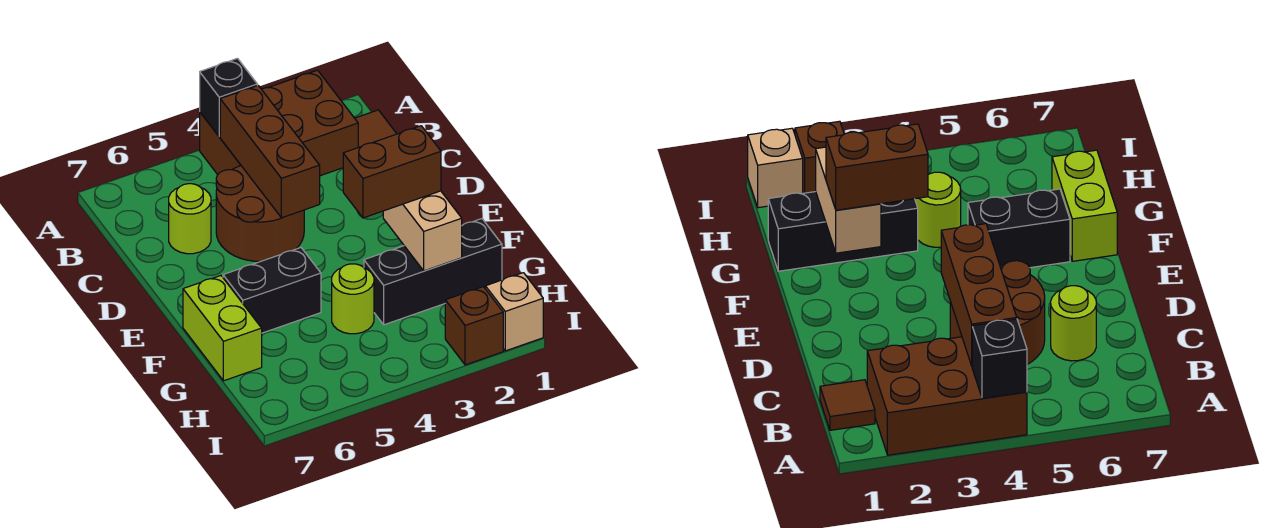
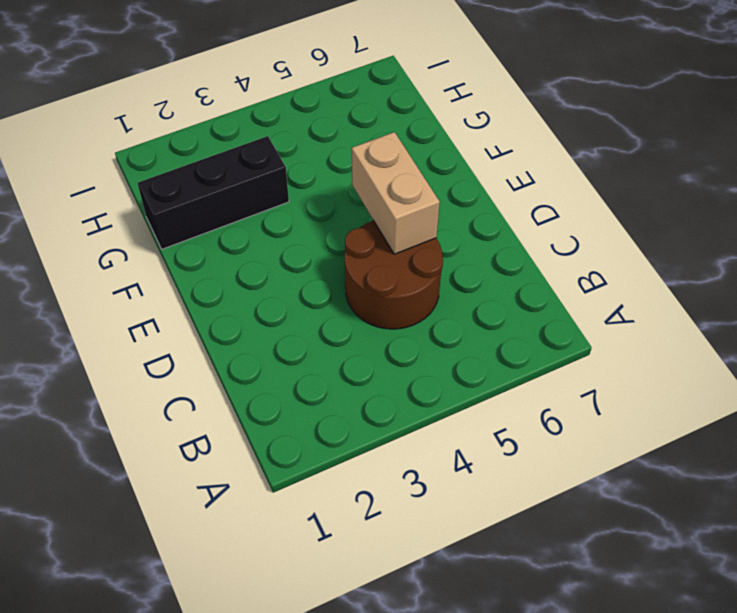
tan 1x2 brick [352,132,440,254] -> tan 1x2 brick moved to [383,191,462,271]
none -> brown 2x3 brick [200,70,358,176]
none -> brown 1x1 tile [355,110,397,147]
none -> lime 1x1 round brick [169,184,211,254]

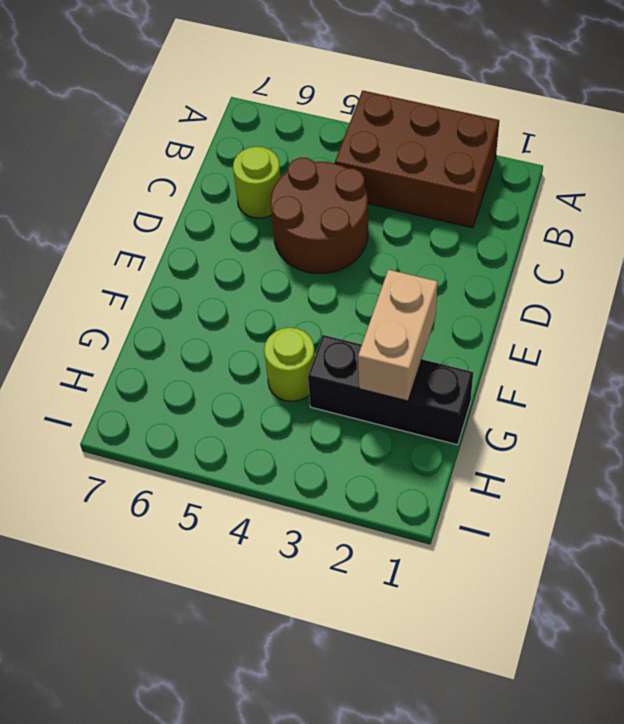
none -> brown 1x1 tile [355,110,397,147]
none -> black 1x2 brick [223,248,321,333]
none -> lime 1x2 brick [183,276,262,381]

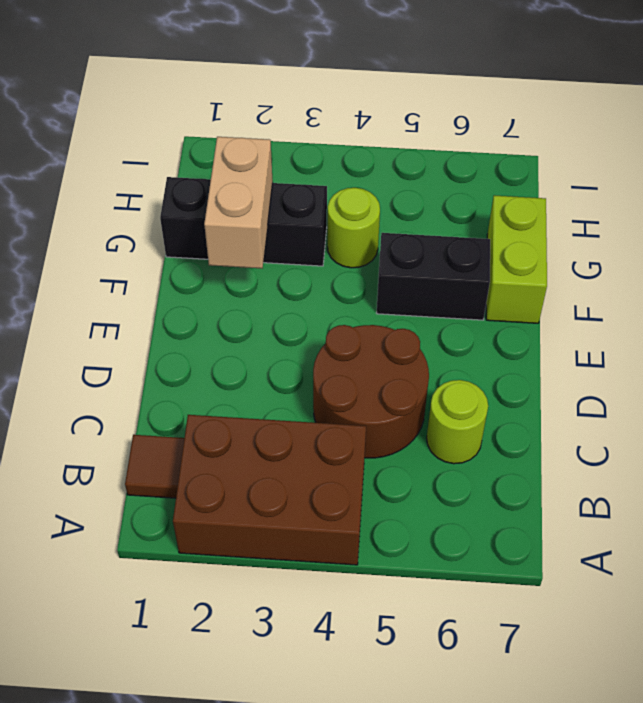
none -> tan 1x1 brick [485,273,543,351]
none -> brown 1x1 brick [445,287,503,365]
none -> black 1x1 brick [200,58,257,137]

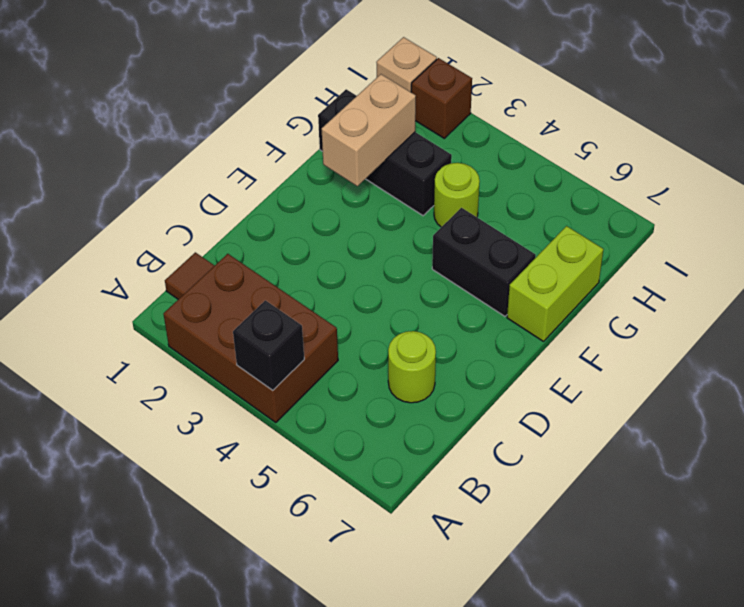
none -> brown 2x2 round brick [216,166,304,262]
none -> brown 1x3 brick [220,85,320,218]
none -> brown 1x2 brick [343,126,441,218]

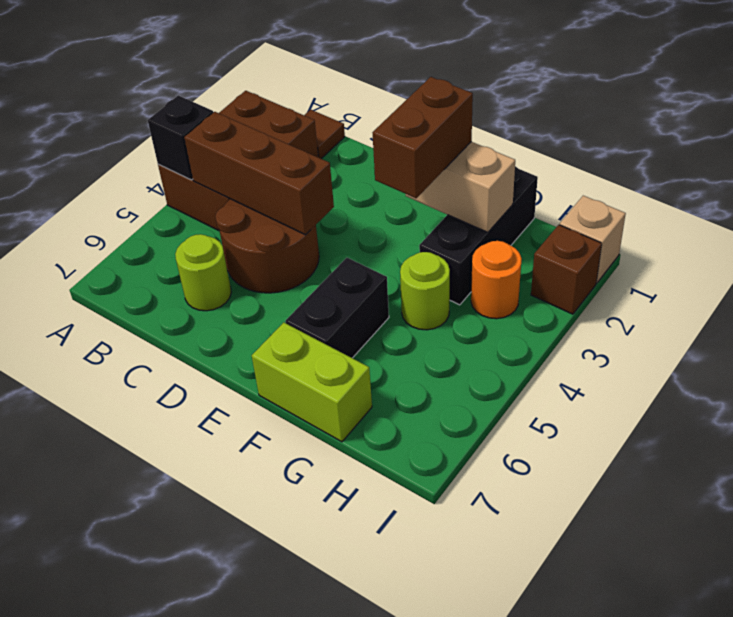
orange 1x1 round brick [471,241,522,319] -> none

